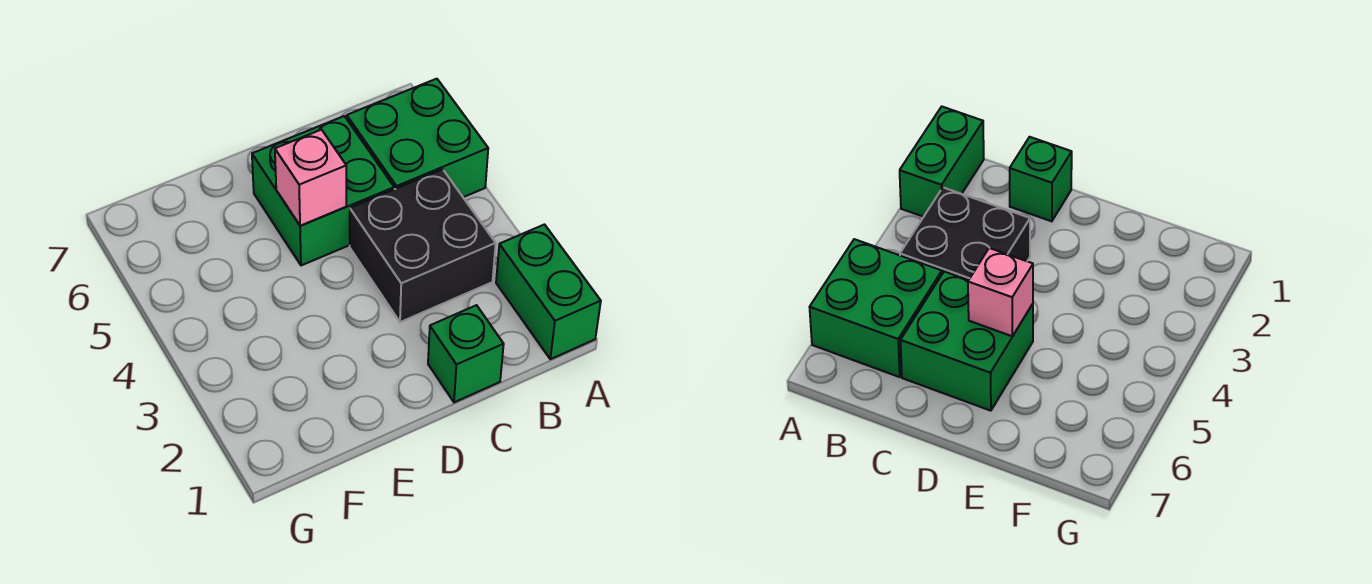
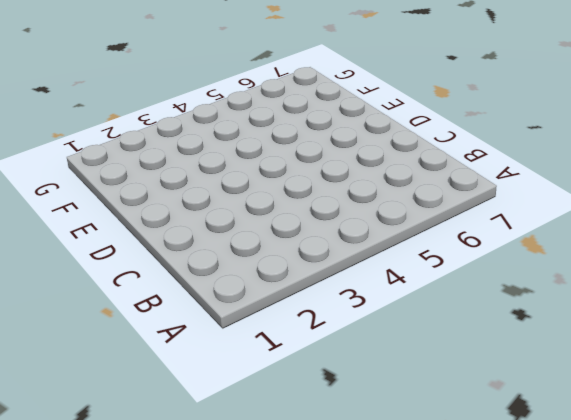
none -> green 1x2 brick [496,225,601,359]
none -> green 2x2 brick [347,79,488,197]

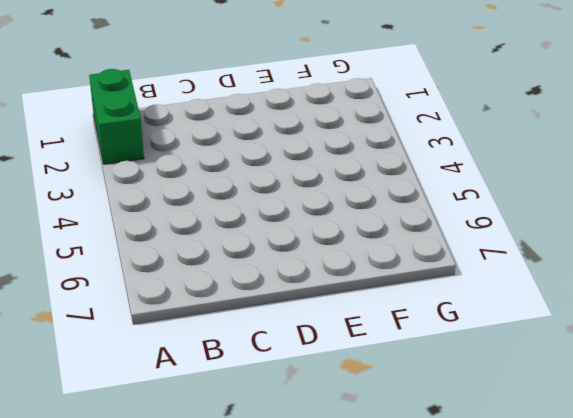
none -> green 2x2 brick [347,79,488,197]
none -> black 2x2 brick [350,169,496,322]

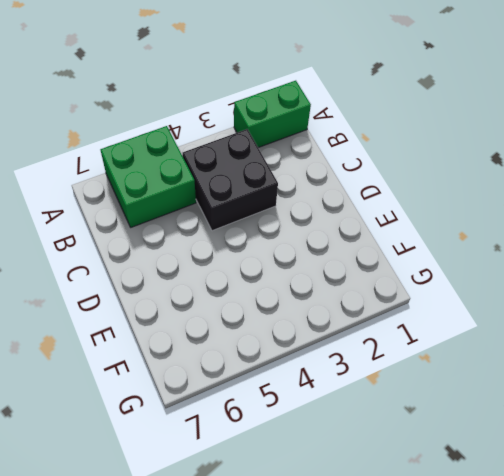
none -> green 1x1 brick [428,305,504,402]
none -> green 2x2 brick [252,116,394,266]

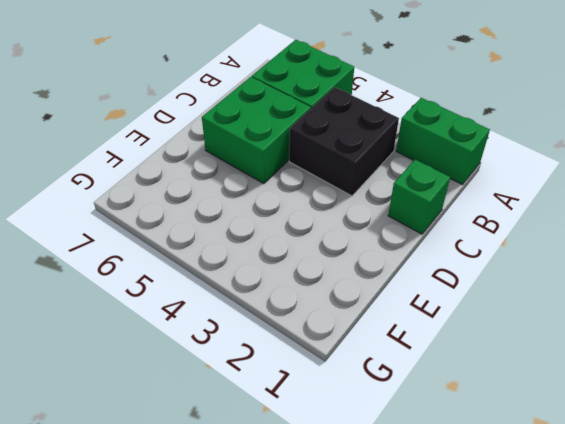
none -> pink 1x1 brick [275,130,346,226]

